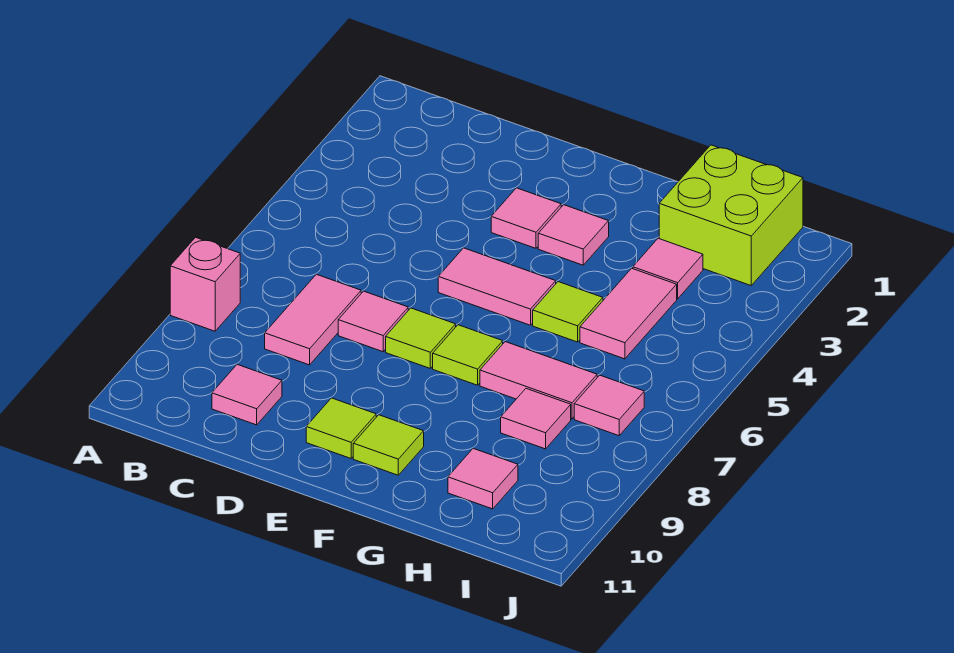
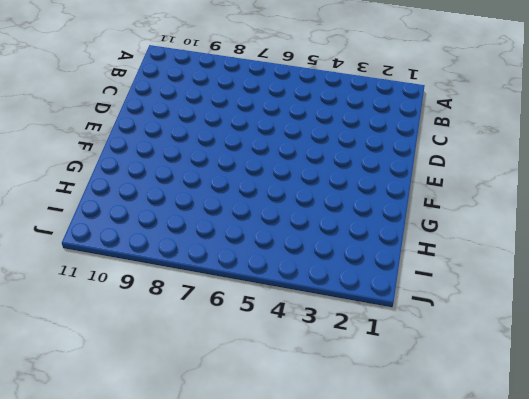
none -> pink 1x1 brick [170,237,240,331]
none -> pink 1x2 tile [265,274,361,365]
none -> pink 1x1 tile [212,365,282,425]

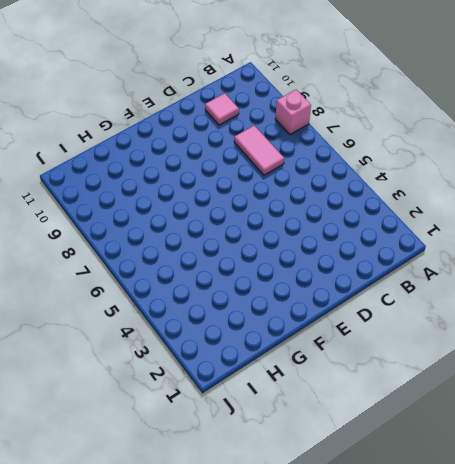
none -> pink 1x1 tile [338,291,408,352]
none -> pink 1x1 tile [491,188,561,248]
none -> pink 1x2 tile [438,248,556,325]

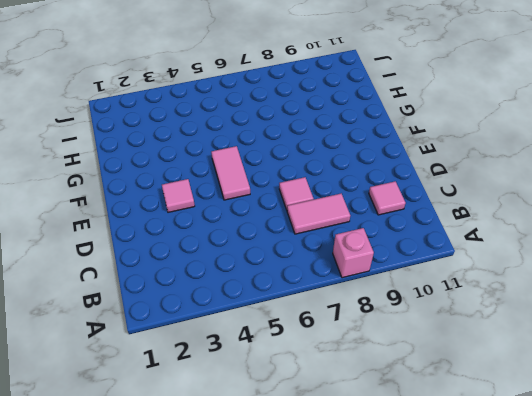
none -> lime 1x1 tile [386,308,456,368]
none -> lime 1x1 tile [306,398,376,458]
none -> pink 1x1 tile [538,205,609,265]

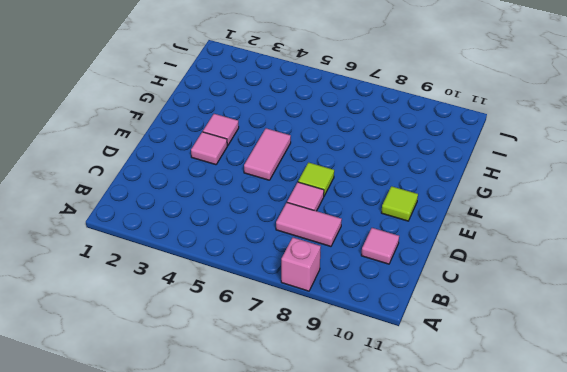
none -> lime 1x1 tile [433,325,503,385]
none -> lime 1x1 tile [353,415,424,475]
none -> lime 1x1 tile [533,282,603,342]

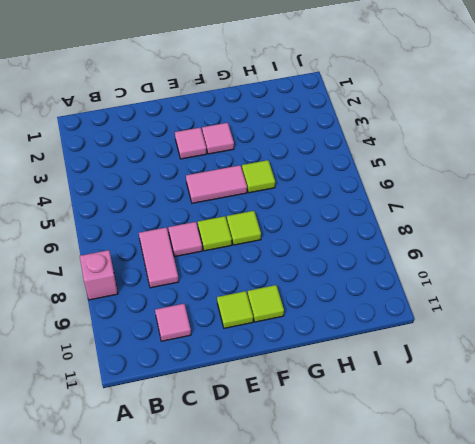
none -> pink 1x2 tile [480,342,597,419]
none -> lime 2x2 brick [659,145,803,285]
none -> pink 1x1 tile [633,238,703,299]

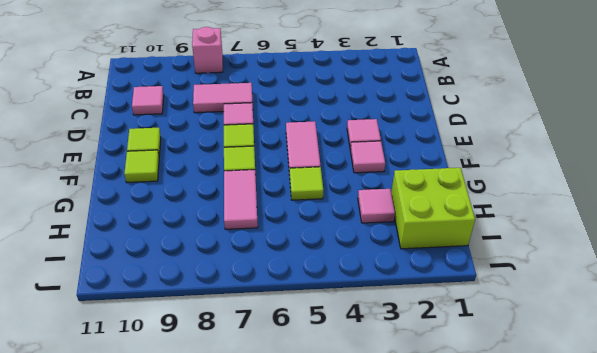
none -> pink 1x2 tile [580,268,677,359]
none -> pink 1x1 tile [501,389,571,449]
none -> pink 1x1 tile [448,448,518,509]

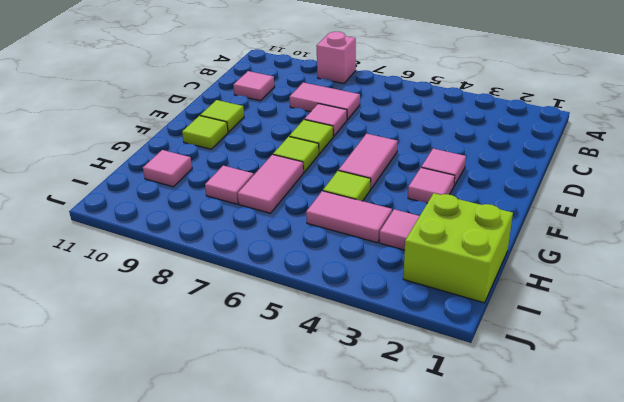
none -> pink 1x1 tile [574,375,644,436]

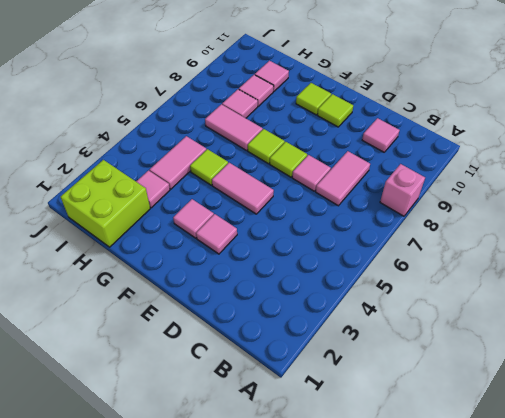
pink 1x1 tile [239,75,273,106] -> pink 1x1 tile moved to [574,375,644,436]

